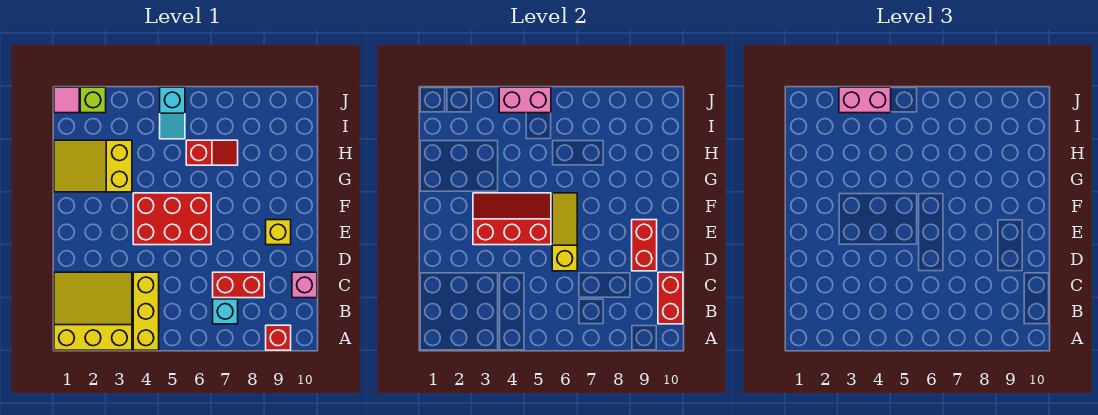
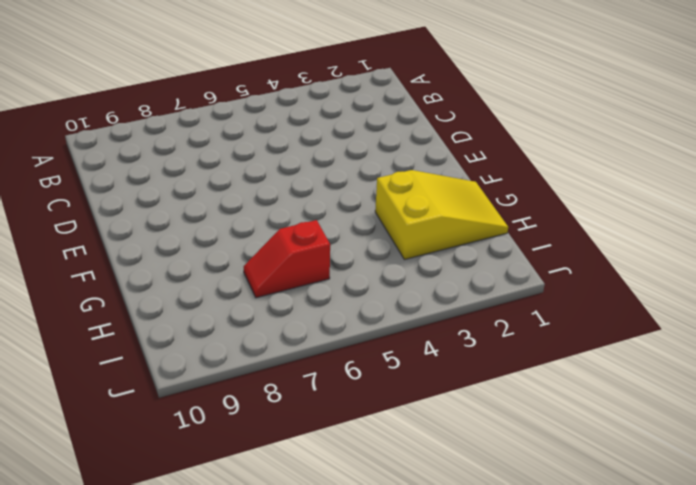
none -> yellow 3x3 slope [54,272,132,350]
none -> yellow 1x3 brick [133,272,159,350]
none -> red 1x1 brick [266,325,291,350]

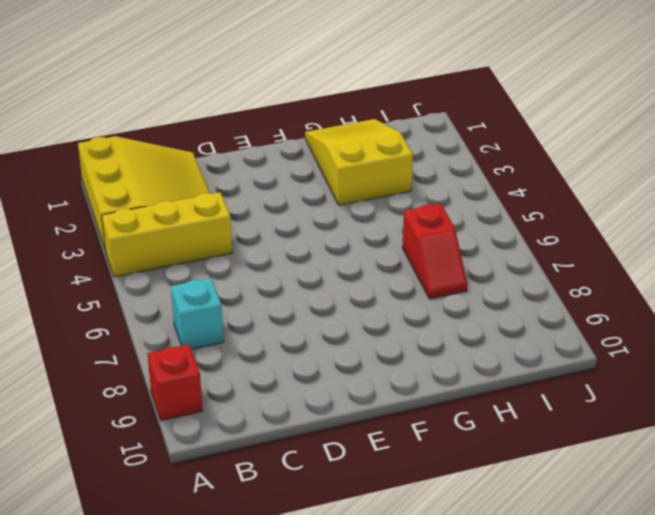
none -> red 1x2 brick [213,272,264,298]
none -> pink 1x1 brick [292,272,317,298]
none -> red 2x3 brick [133,193,211,245]

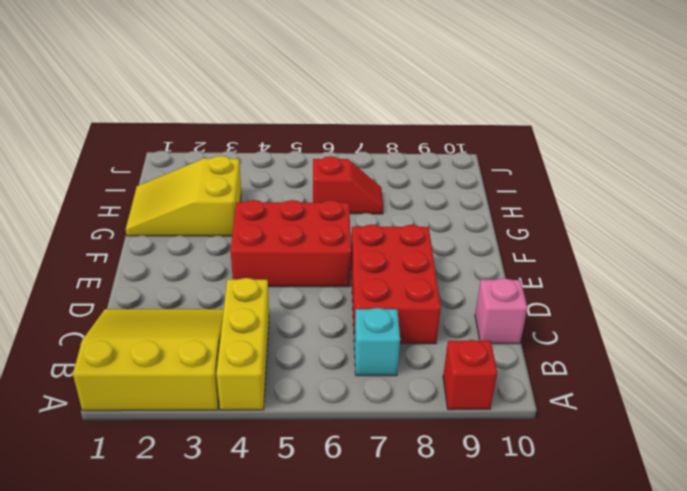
red 2x3 brick [351,225,441,344] -> red 1x2 brick [213,272,264,298]
none -> yellow 1x1 brick [266,220,291,245]
none -> cyan 1x2 slope [160,87,185,139]
none -> pink 1x1 tile [54,87,79,113]

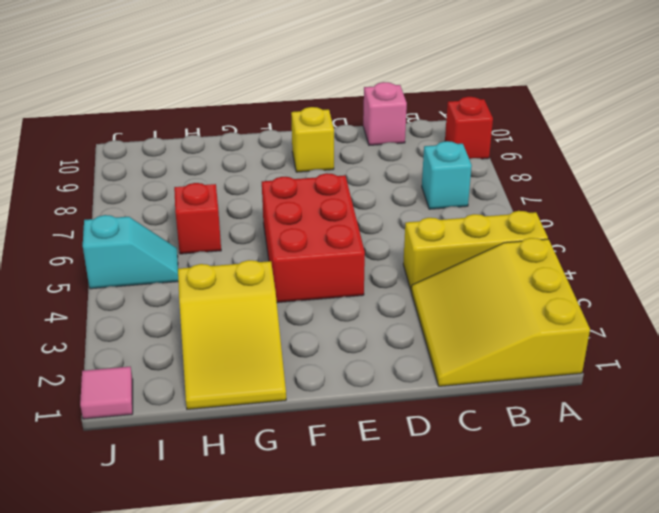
none -> red 1x2 brick [213,272,264,298]
none -> lime 1x1 brick [80,87,106,113]
none -> red 1x2 brick [658,272,683,324]

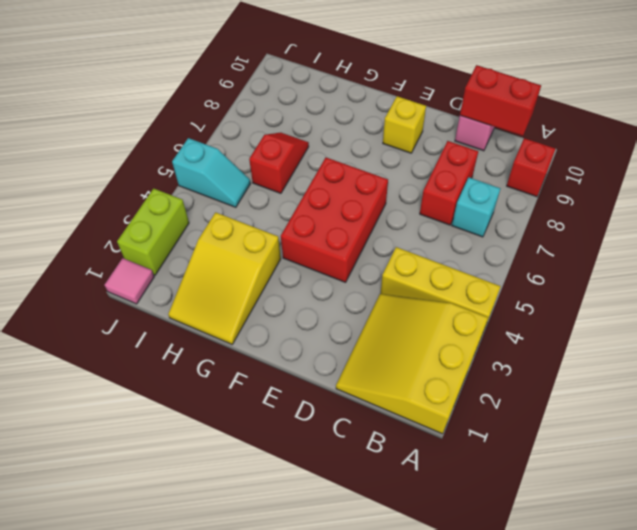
lime 1x2 brick [117,189,189,275] -> lime 1x1 brick [80,87,106,113]
none -> yellow 1x3 slope [552,193,577,271]
none -> red 1x2 brick [632,220,657,271]
none -> red 2x3 slope [473,193,551,245]

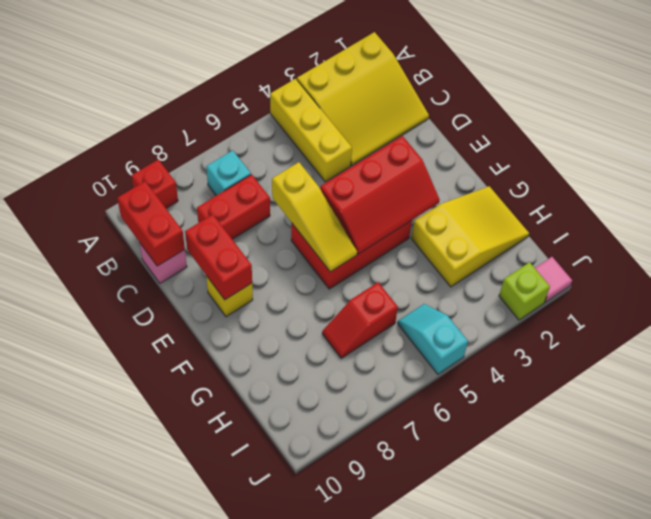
none -> pink 1x2 brick [499,87,551,113]
none -> pink 1x2 brick [839,87,891,113]

